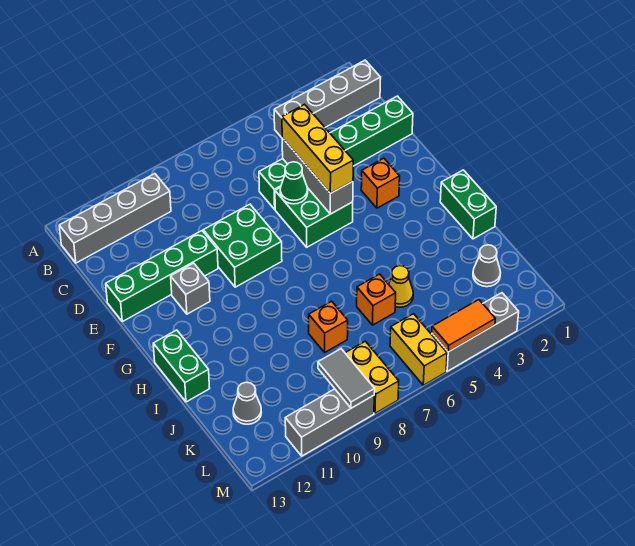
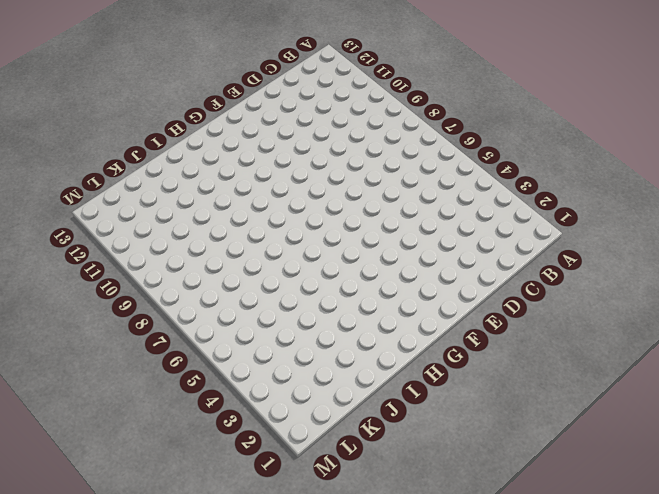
none -> grey 1x4 brick [274,60,381,138]
none -> grey 1x4 brick [59,174,171,263]
none -> green 1x6 brick [259,96,413,209]

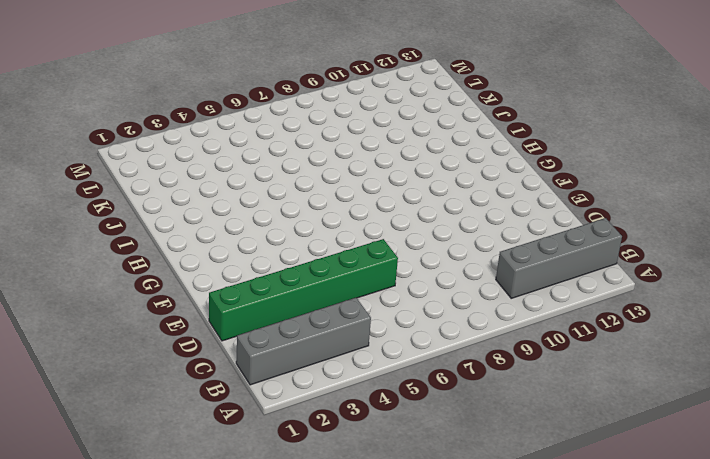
none -> green 2x2 brick [275,187,353,247]
none -> green 2x2 brick [203,204,282,287]
none -> green 1x4 brick [106,231,218,322]

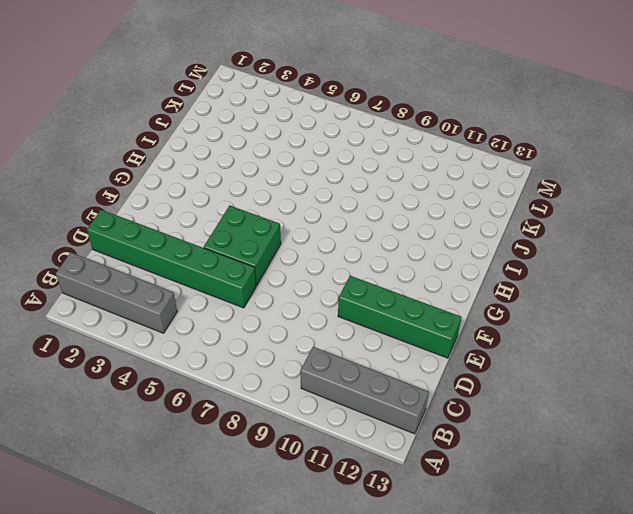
none -> green 2x2 brick [203,204,282,287]
none -> orange 1x1 brick [361,158,400,208]
none -> grey 1x1 brick [171,263,210,314]

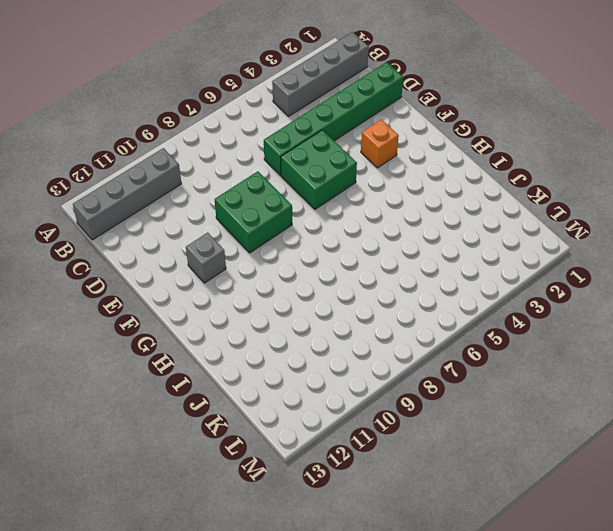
none -> green 1x4 brick [106,231,218,322]
none -> green 1x2 brick [440,170,496,239]
none -> green 1x2 brick [153,330,210,402]

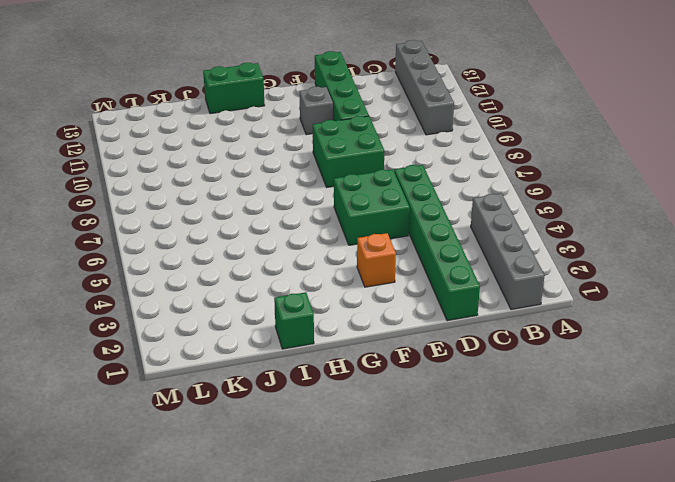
green 1x1 brick [274,292,314,349] -> green 1x2 brick [440,170,496,239]
none -> yellow 1x1 cone [389,266,413,307]
none -> orange 1x1 brick [357,274,396,325]
none -> orange 1x1 brick [309,301,348,352]

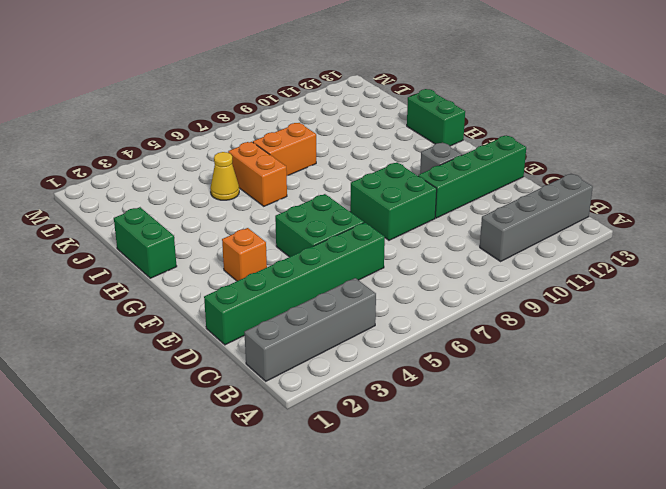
orange 1x2 brick [228,142,287,206] -> orange 1x1 brick [357,274,396,325]
orange 1x2 brick [253,123,316,176] -> orange 1x1 brick [309,301,348,352]
none -> grey 1x1 cone [473,245,501,287]
none -> grey 1x1 cone [233,382,262,424]
none -> yellow 1x2 brick [390,314,447,385]

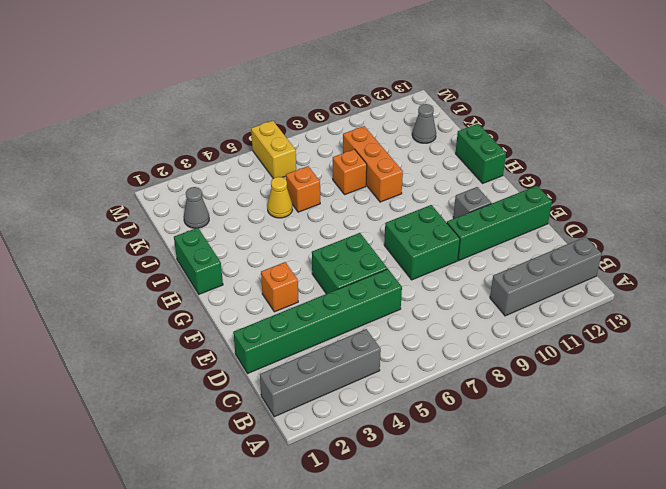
orange 1x3 brick [343,126,403,202] -> none
none -> yellow 1x2 brick [345,341,399,413]
none -> grey 1x3 brick [432,293,519,371]
none -> grey 1x3 brick [285,389,374,456]

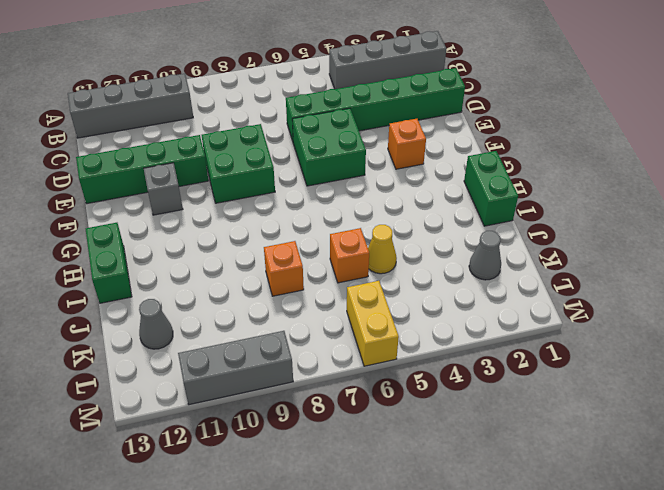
none -> yellow 1x2 brick [345,341,399,413]
none -> grey 1x3 brick [432,293,519,371]
none -> grey 1x3 brick [282,138,353,214]

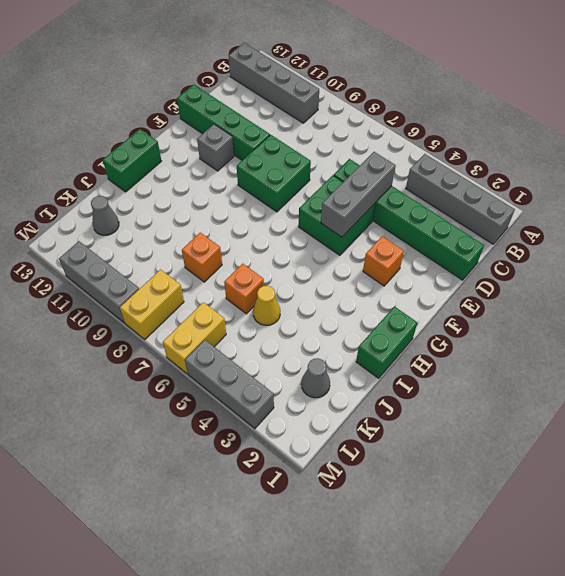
none -> green 1x1 cone [280,162,308,204]
none -> grey 1x2 tile [318,349,375,408]
none -> orange 1x2 tile [432,300,495,352]

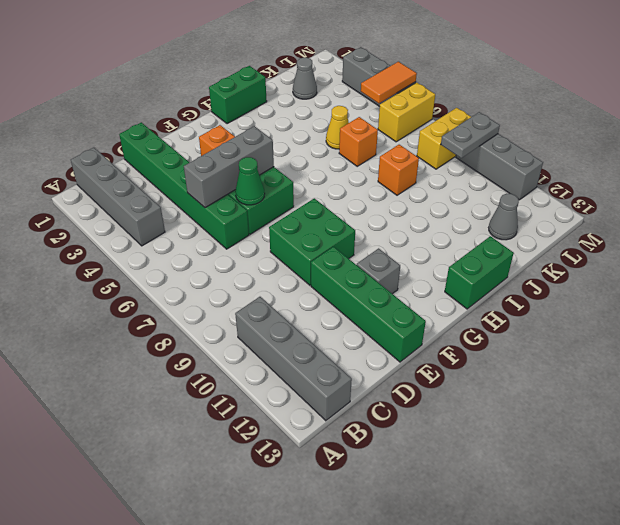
orange 1x2 tile [361,62,417,103] -> orange 1x2 tile turned to [432,300,495,352]
grey 1x2 plate [441,112,500,158] -> grey 1x2 tile [318,349,375,408]
none -> yellow 1x3 brick [282,104,353,194]

